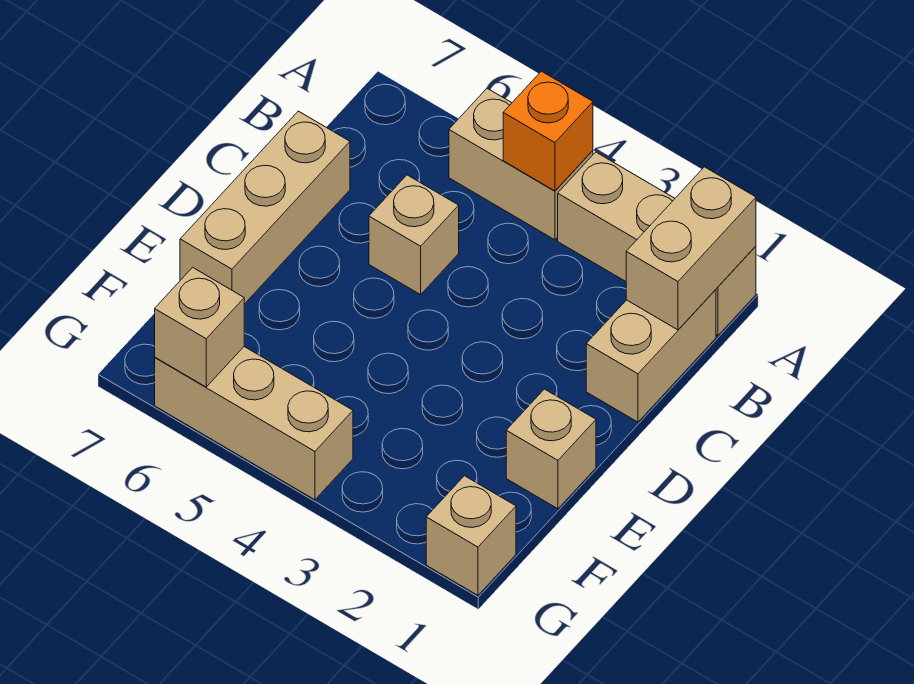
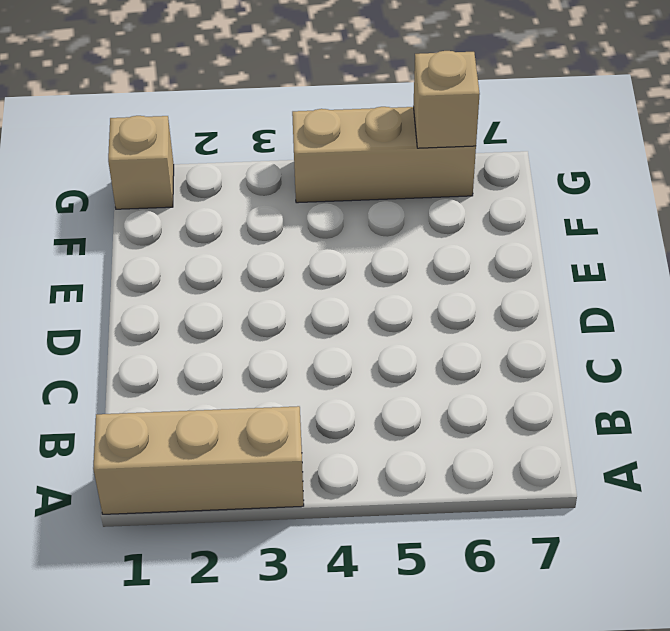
none -> tan 1x2 brick [449,88,593,240]
none -> tan 1x2 brick [586,290,716,422]

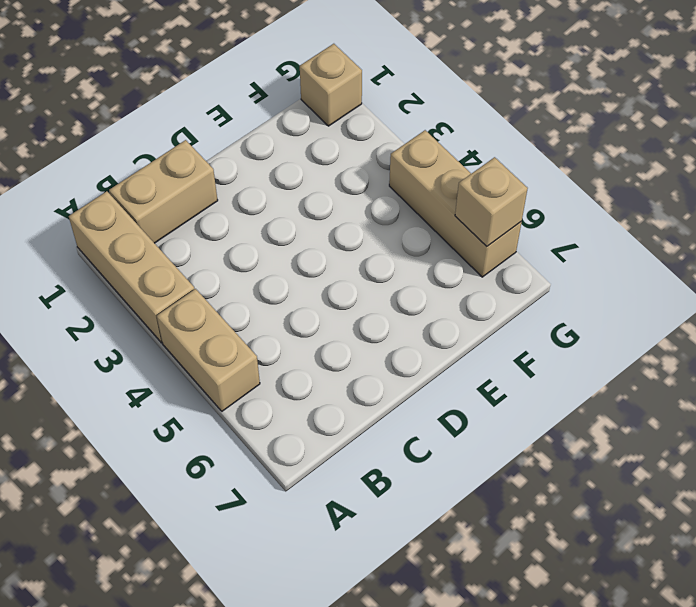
none -> tan 1x1 brick [369,175,459,295]
none -> tan 1x3 brick [180,111,350,304]

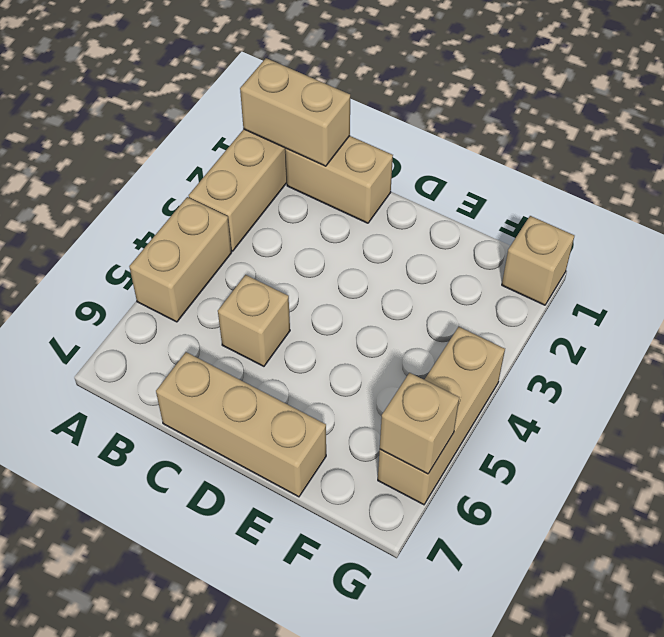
none -> tan 1x1 brick [506,389,596,509]
none -> orange 1x1 brick [503,71,593,191]

